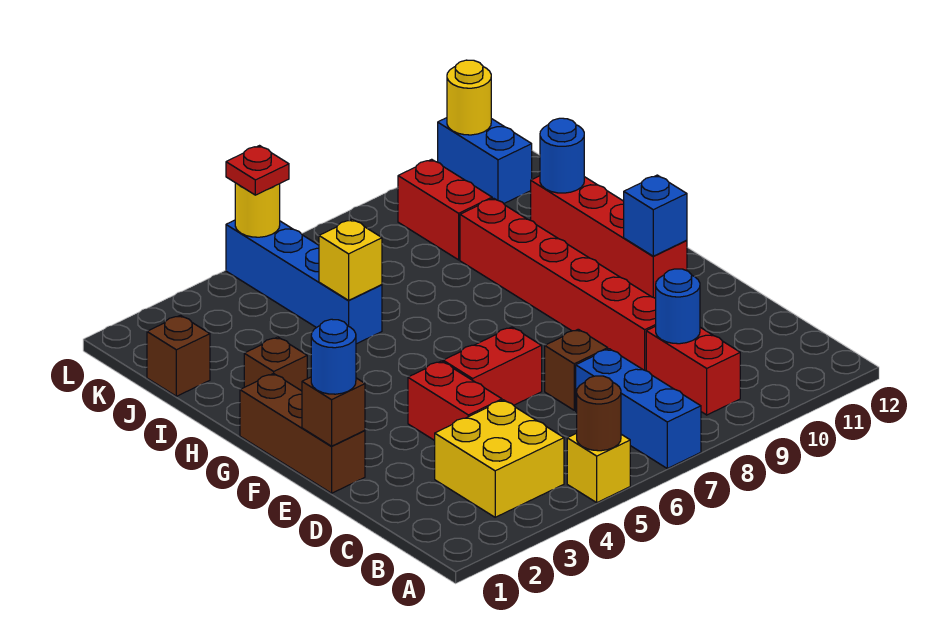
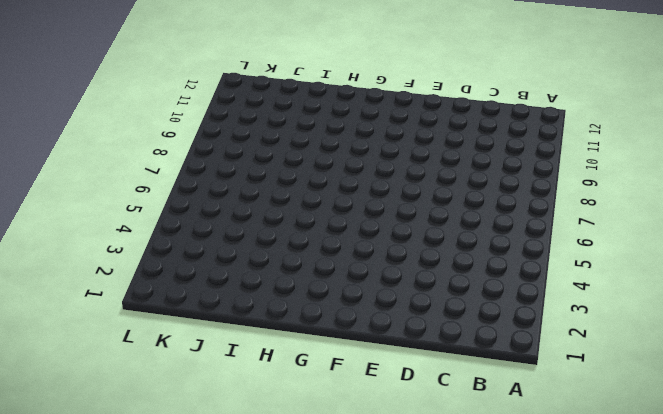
none -> yellow 1x1 brick [567,433,630,502]
none -> blue 1x3 brick [576,349,701,468]
none -> yellow 2x2 brick [435,400,564,517]

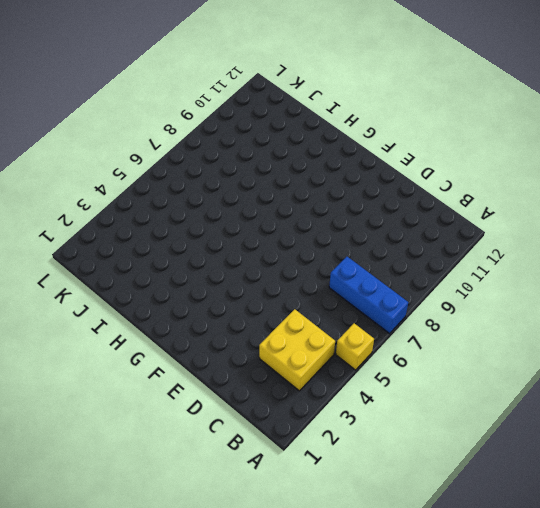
none -> red 1x2 brick [646,326,740,415]
none -> red 1x2 brick [408,361,502,441]
none -> brown 1x1 brick [545,329,608,410]

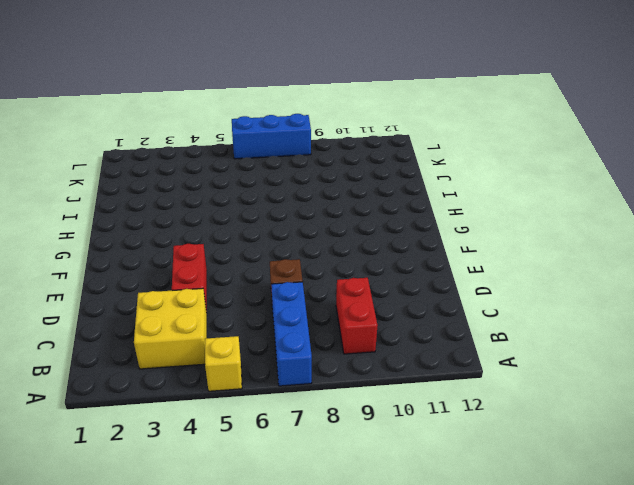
blue 1x3 brick [232,114,311,159] -> none
none -> red 1x6 brick [460,198,656,371]
none -> brown 1x3 brick [240,373,365,493]
none -> red 1x2 brick [443,327,542,405]

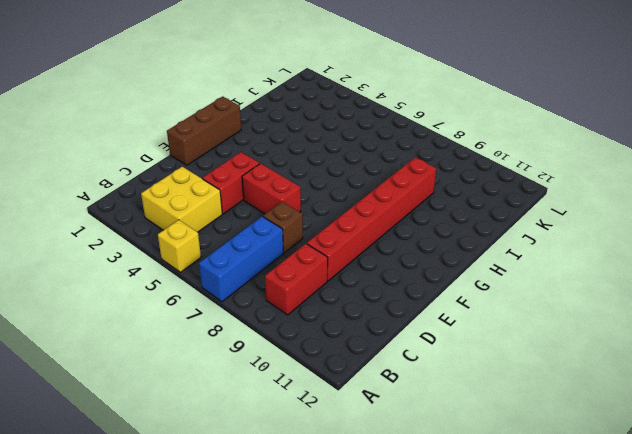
none -> red 1x4 brick [531,176,687,298]
none -> brown 1x1 brick [244,337,307,391]
none -> blue 1x4 brick [226,220,382,344]

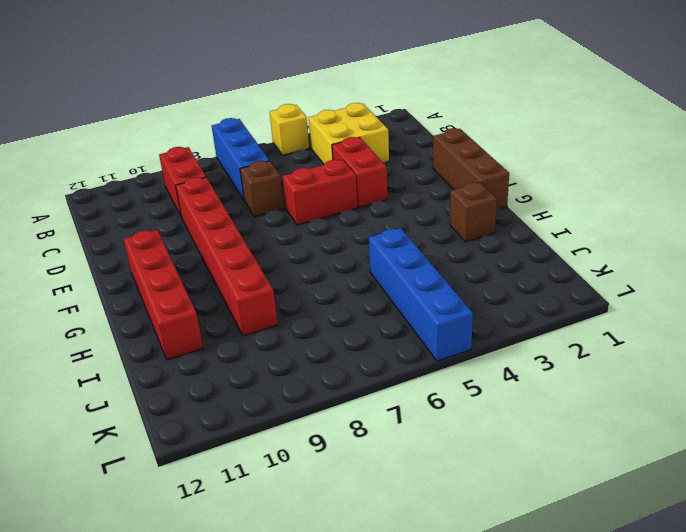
none -> brown 1x1 brick [147,315,210,396]
none -> red 1x2 brick [398,159,492,260]
none -> blue 1x2 brick [438,118,532,203]

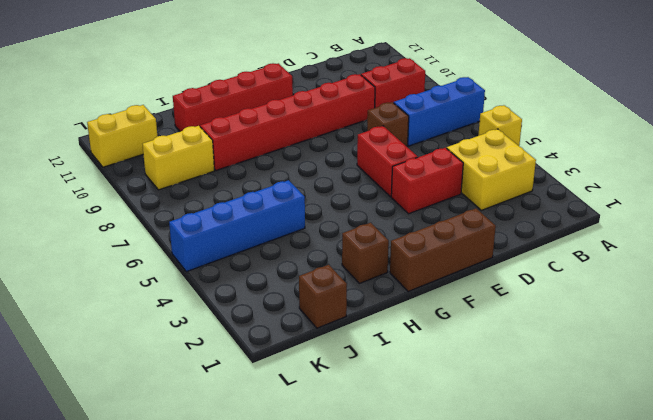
yellow 1x2 brick [142,126,214,190] -> red 1x2 brick [398,159,492,260]
yellow 1x2 brick [87,105,157,167] -> blue 1x2 brick [438,118,532,203]
none -> brown 1x1 round brick [577,376,621,451]
none -> blue 1x1 round brick [656,269,700,344]
none -> brown 1x1 brick [302,377,365,446]

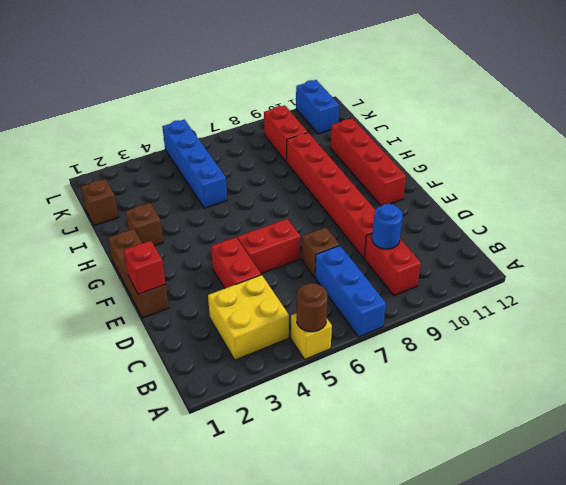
red 1x1 brick [123,241,165,294] -> brown 1x1 brick [302,377,365,446]
none -> blue 1x1 brick [624,175,687,256]
none -> yellow 1x1 brick [319,219,382,300]
none -> blue 1x1 round brick [540,118,584,193]

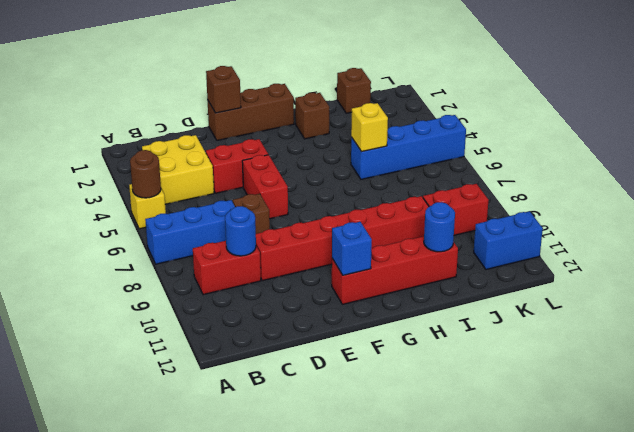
none -> yellow 1x1 round brick [235,183,280,237]
none -> yellow 1x1 round brick [447,60,491,135]
none -> blue 1x1 round brick [311,319,356,394]

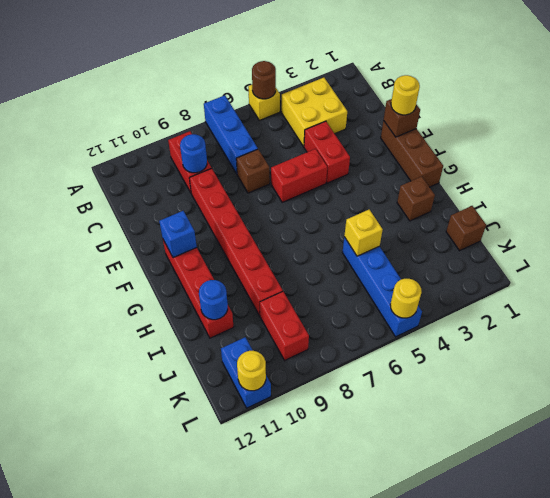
yellow 1x1 round brick [391,75,420,115] -> blue 1x1 round brick [311,319,356,394]
none -> red 1x1 plate [226,146,289,195]

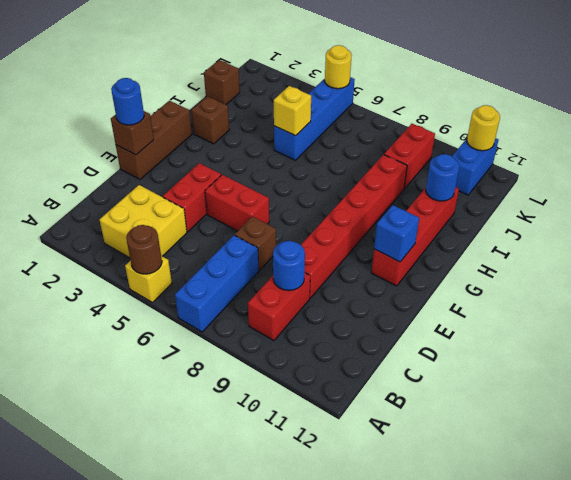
none -> red 1x1 plate [226,146,289,195]

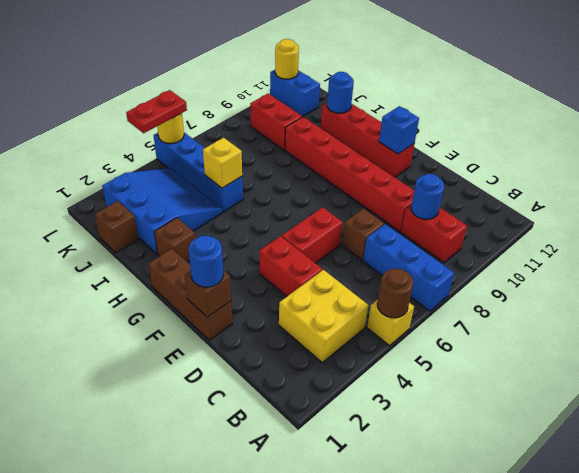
blue 3x3 slope [102,168,222,254] -> none
red 1x2 plate [126,90,187,133] -> red 1x1 plate [226,146,289,195]

